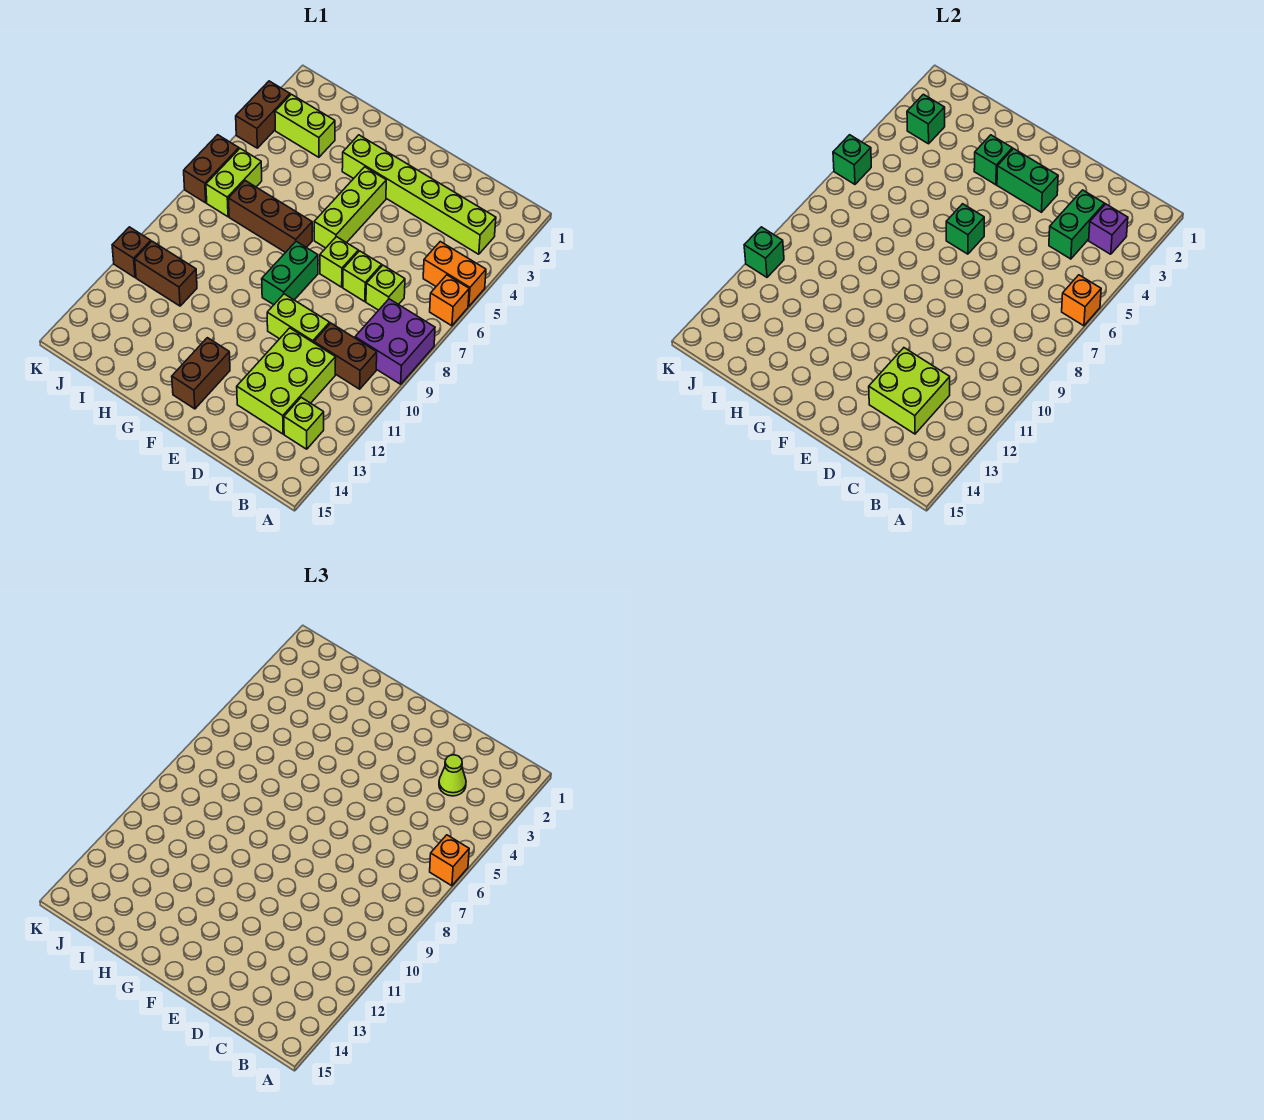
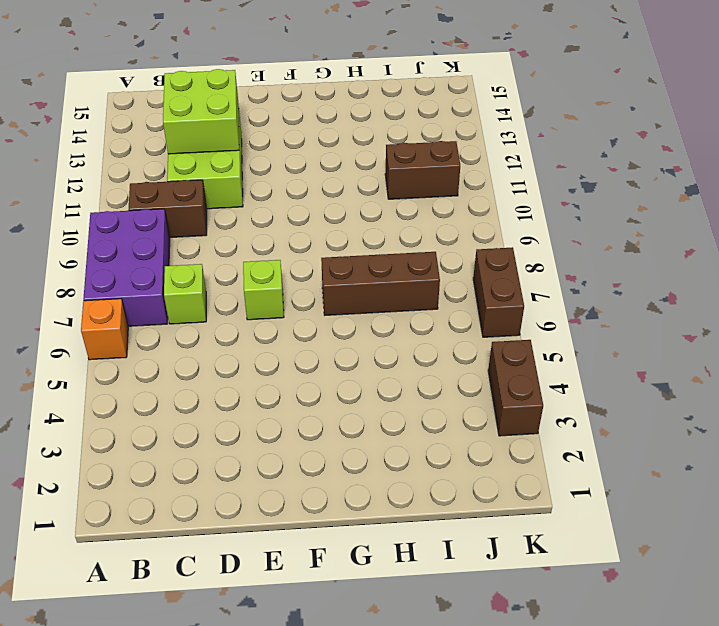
purple 2x3 brick [83,209,170,326] -> purple 2x2 brick [355,299,435,384]
none -> orange 1x2 brick [423,242,486,307]
none -> lime 1x6 brick [342,135,496,254]
none -> lime 1x1 brick [284,397,324,449]
none -> lime 1x1 brick [343,251,382,302]

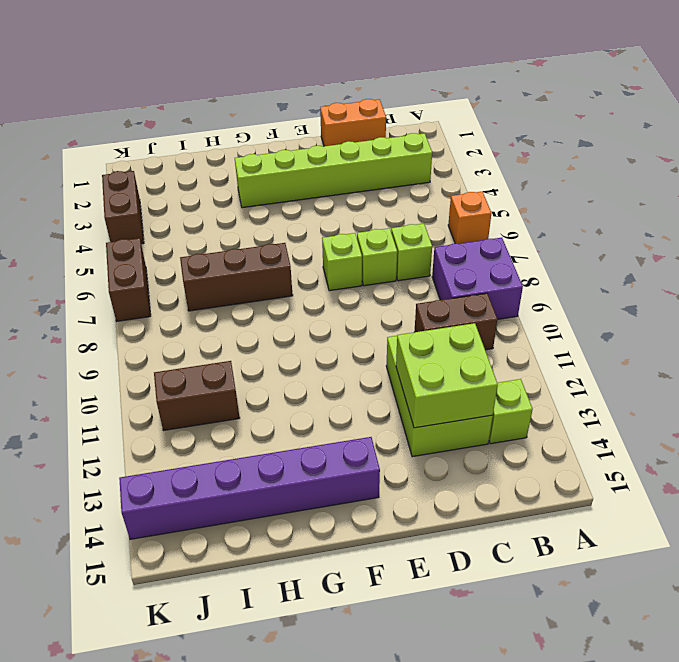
orange 1x2 brick [320,99,386,146] -> orange 1x2 brick moved to [423,242,486,307]
purple 1x6 brick [119,437,380,539] -> brown 1x2 brick [172,338,230,409]
none -> lime 1x2 brick [267,294,330,343]
none -> lime 1x3 brick [314,167,386,248]
none -> green 1x2 brick [262,241,318,305]
none -> lime 1x2 brick [275,94,335,157]

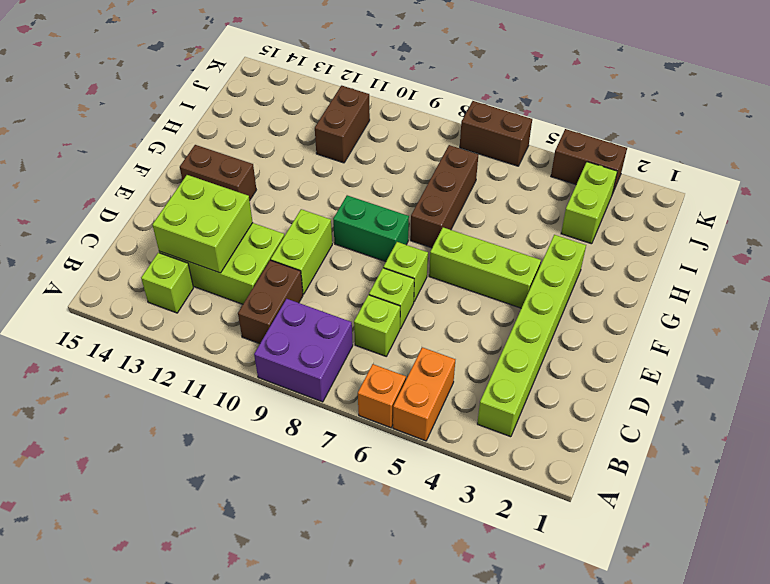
none -> lime 1x2 brick [206,149,262,217]
none -> brown 1x1 brick [112,227,151,277]
none -> orange 1x1 brick [1062,275,1101,326]
none -> purple 1x1 brick [1089,204,1128,254]

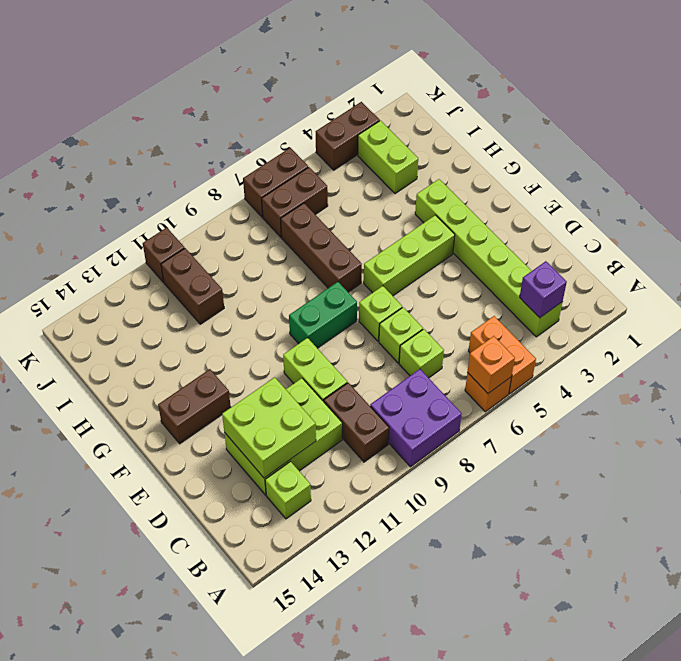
brown 1x2 brick [262,167,328,237] -> lime 1x2 brick [206,149,262,217]
none -> green 1x2 brick [1049,190,1105,259]
none -> green 1x2 brick [997,149,1058,212]
none -> green 1x1 brick [946,204,984,254]
none -> green 1x1 brick [974,135,1012,185]

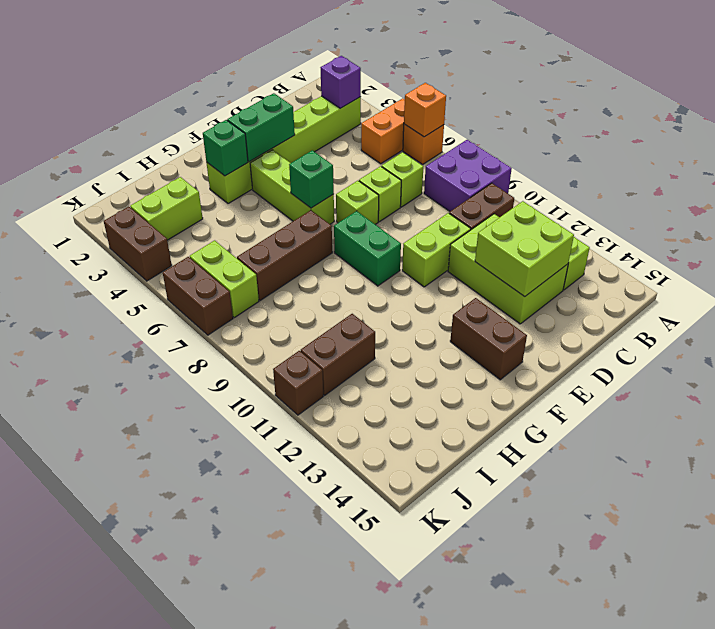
none -> green 1x2 brick [1049,190,1105,259]
none -> green 1x1 brick [907,94,945,144]
none -> green 1x1 brick [833,135,871,184]
none -> green 1x1 brick [744,227,784,277]

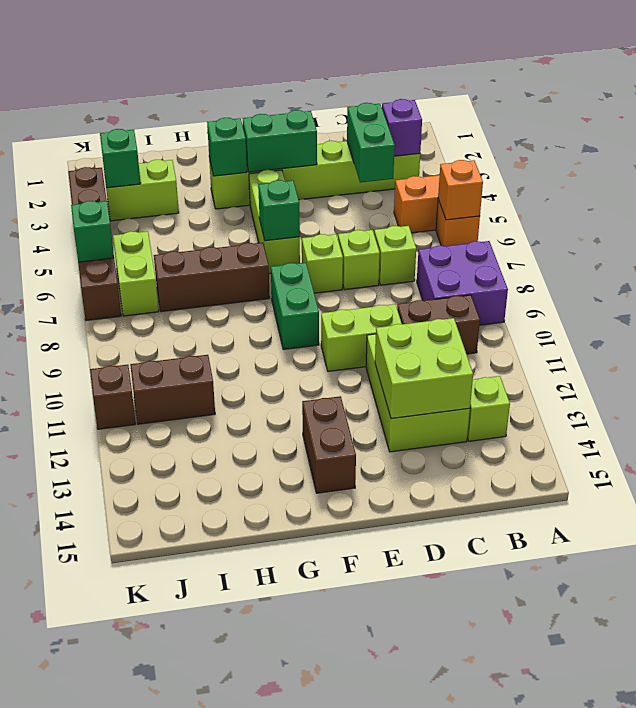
none -> green 1x1 brick [744,227,784,277]
none -> orange 1x1 brick [430,835,469,886]
none -> lime 1x1 cone [439,755,466,796]

